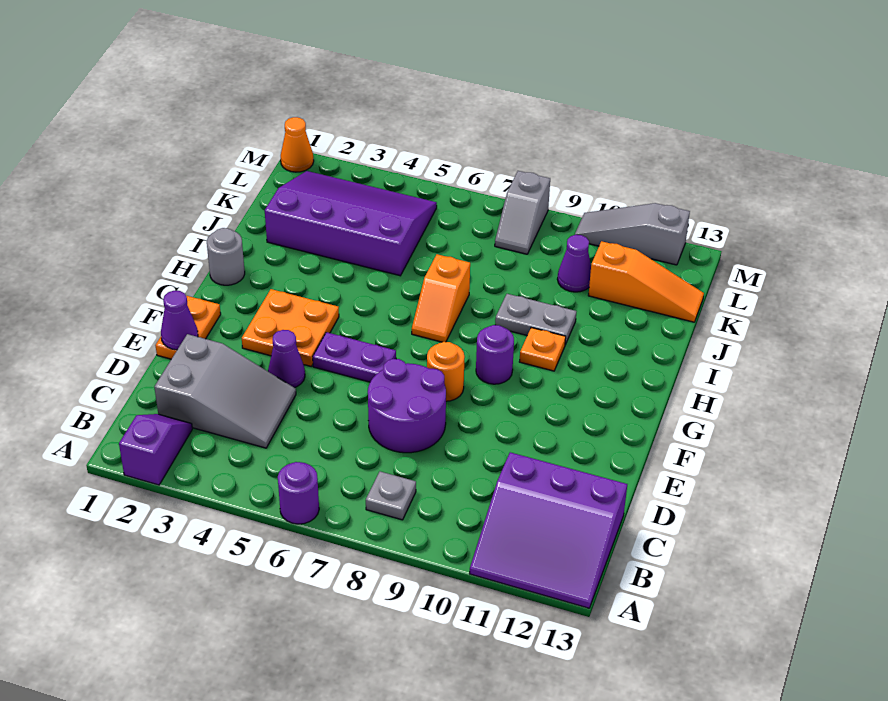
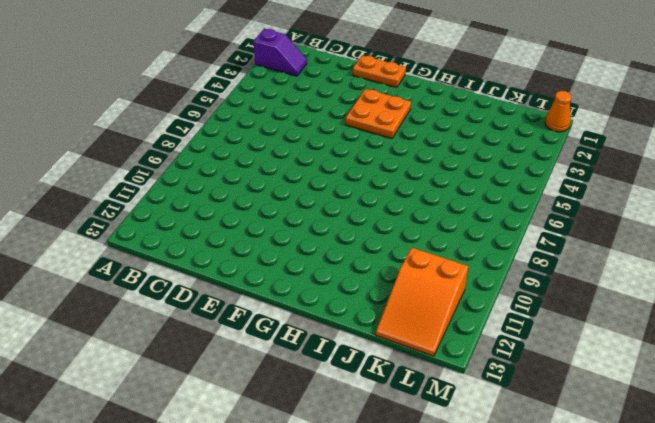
orange 2x3 slope [376,248,468,356] -> orange 1x3 slope [588,241,704,322]
none -> purple 1x1 round brick [278,462,319,524]
none -> purple 3x3 slope [470,452,627,608]
none -> grey 1x1 plate [366,471,416,520]

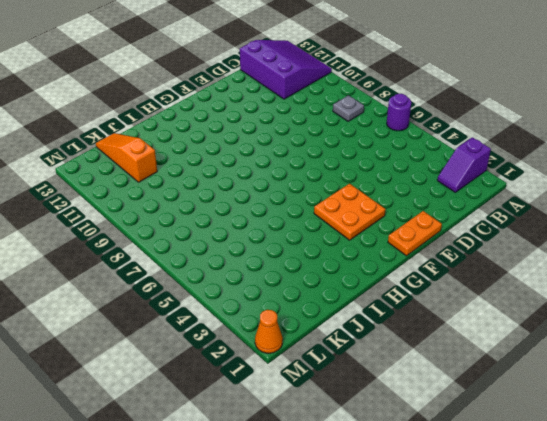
none -> grey 2x3 slope [154,334,296,448]
none -> purple 2x2 round brick [368,359,446,453]
none -> purple 1x1 cone [268,330,305,388]

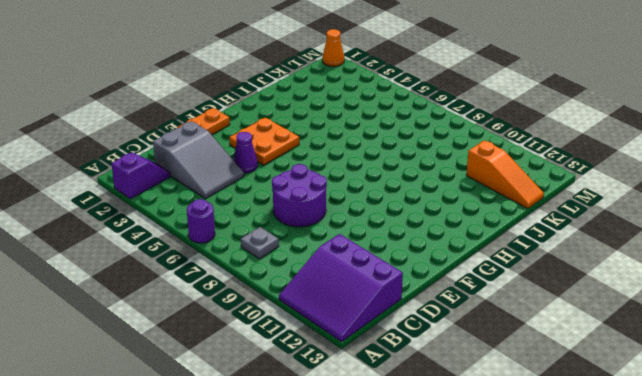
none -> purple 1x2 plate [313,332,396,382]
none -> orange 1x1 round brick [427,342,464,401]
none -> purple 1x1 round brick [476,325,514,384]

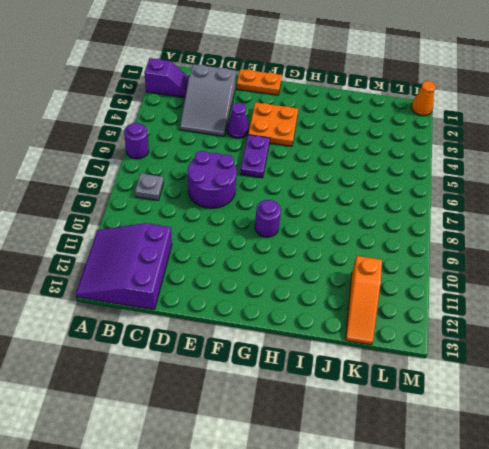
none -> orange 1x1 round brick [427,342,464,401]
none -> grey 1x1 round brick [207,228,245,285]
none -> orange 1x2 slope [412,254,470,342]

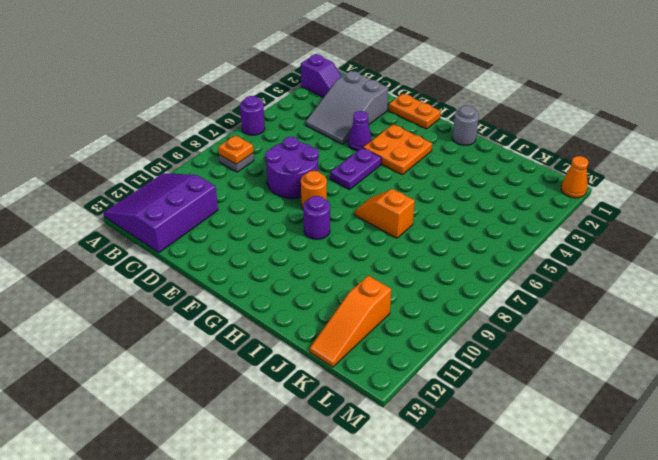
orange 1x1 plate [218,135,253,164] -> orange 1x1 plate moved to [519,328,566,371]
none -> grey 1x2 plate [495,294,576,345]
none -> purple 3x4 slope [265,171,437,276]
none -> purple 1x1 cone [557,235,591,292]

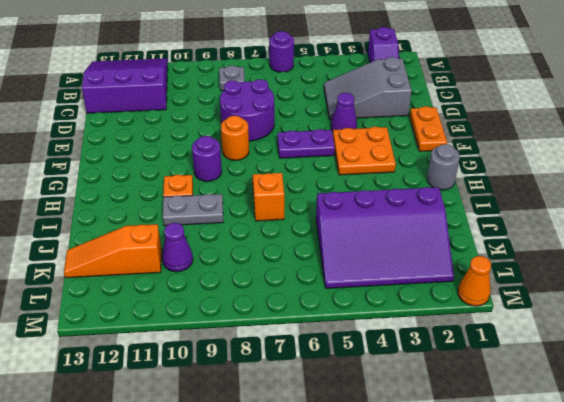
none -> grey 1x2 slope [495,171,550,254]
none -> grey 1x3 slope [575,203,690,265]
none -> purple 1x1 cone [161,291,198,350]

